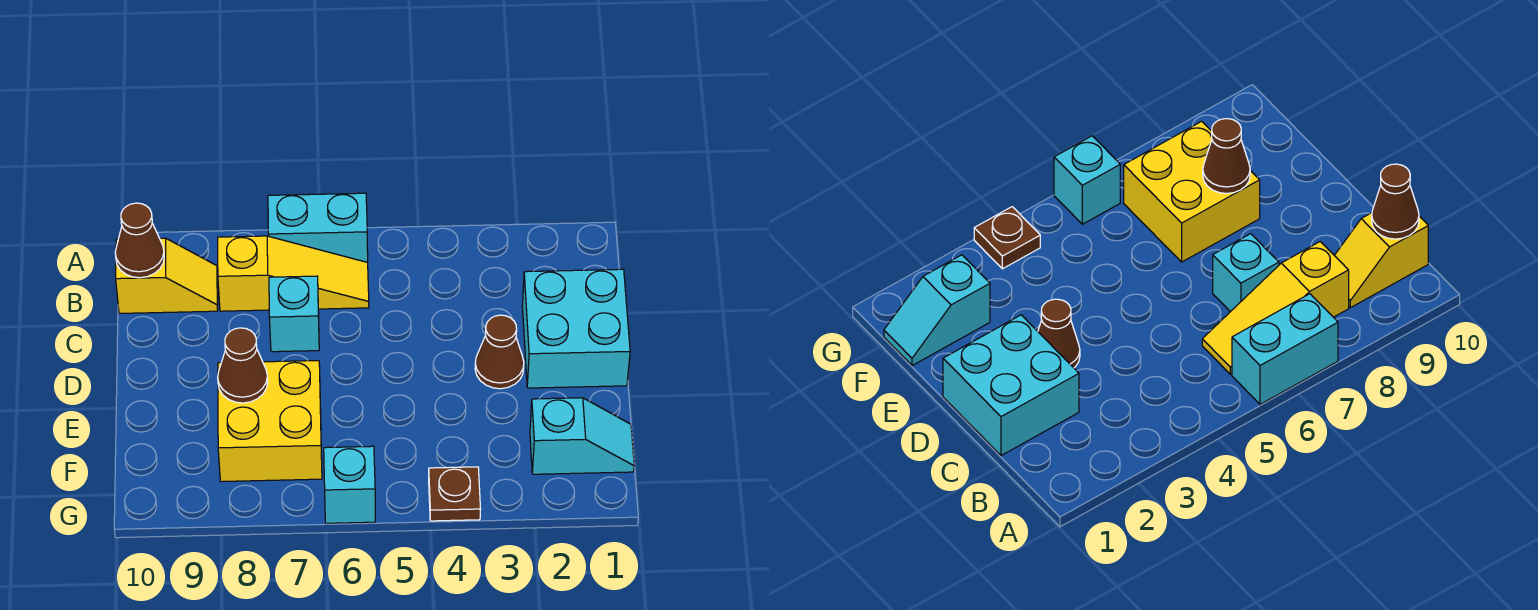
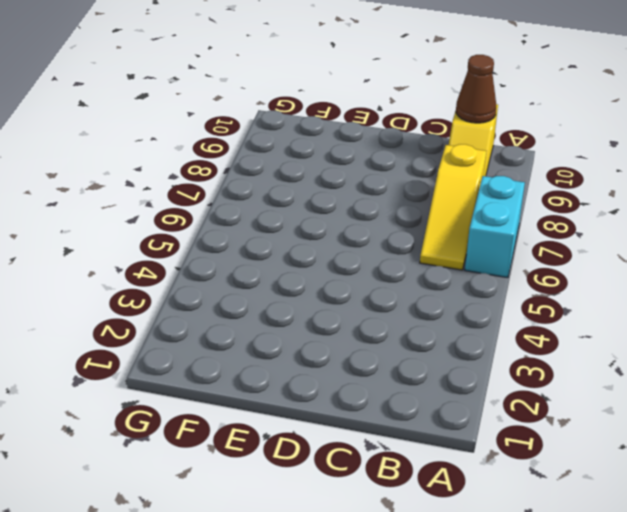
none -> cyan 2x2 brick [522,269,630,388]
none -> cyan 1x1 brick [269,276,319,352]
none -> brown 1x1 cone [475,315,524,389]

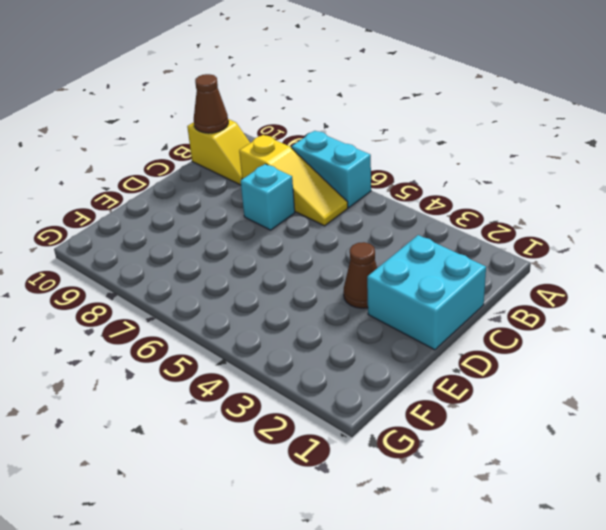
none -> yellow 2x2 brick [218,361,322,482]
none -> cyan 1x2 slope [530,398,634,474]
none -> brown 1x1 plate [429,467,481,521]

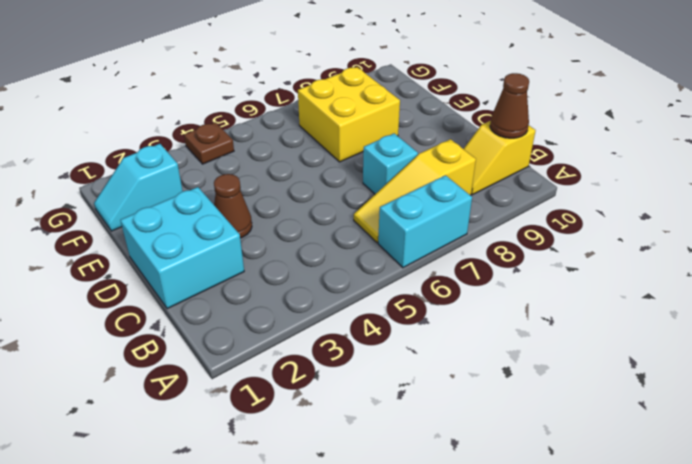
none -> cyan 1x1 brick [324,446,375,523]
none -> brown 1x1 cone [218,328,268,403]

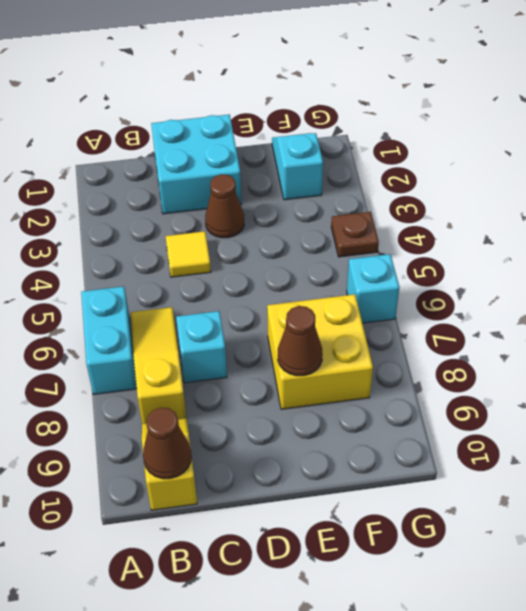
yellow 1x1 tile [166,231,211,277] -> none

